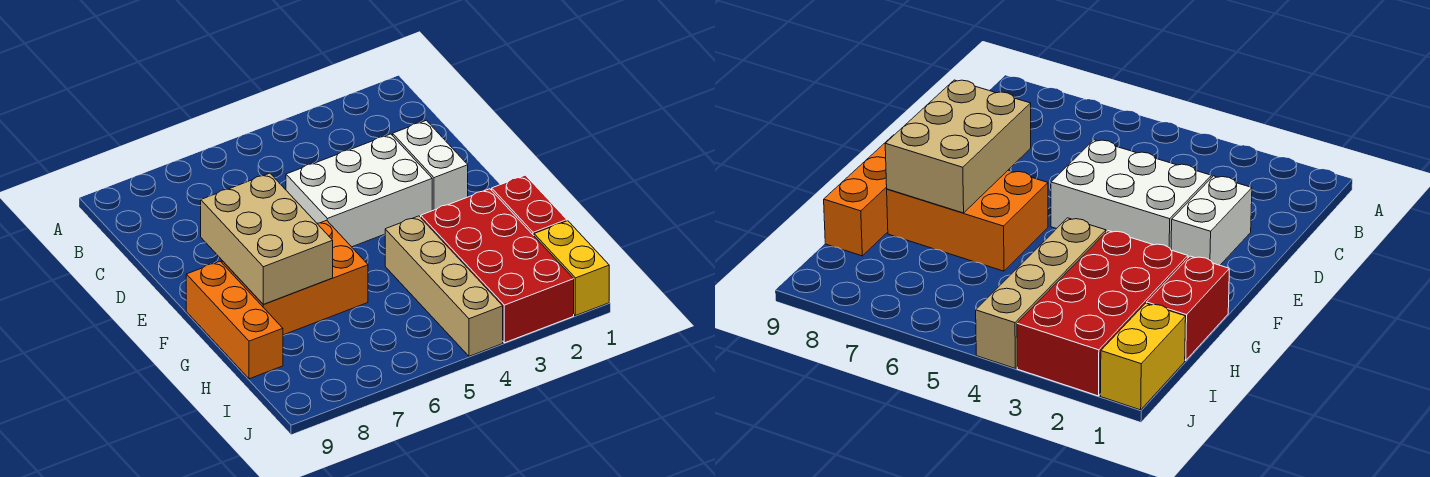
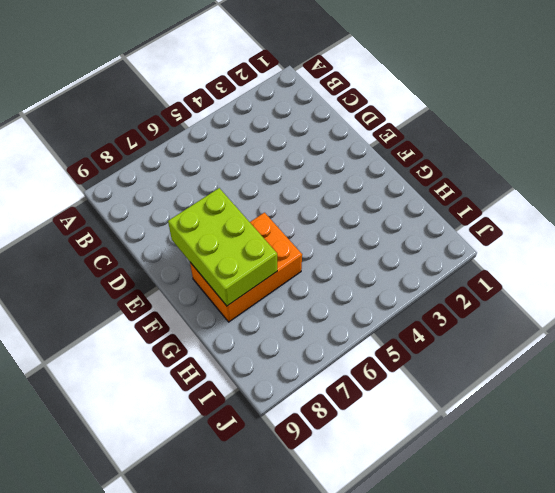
lime 2x3 brick [168,188,277,306] -> tan 2x3 brick [201,173,333,304]
none -> white 1x2 brick [393,120,468,211]
none -> white 2x3 brick [286,134,432,247]

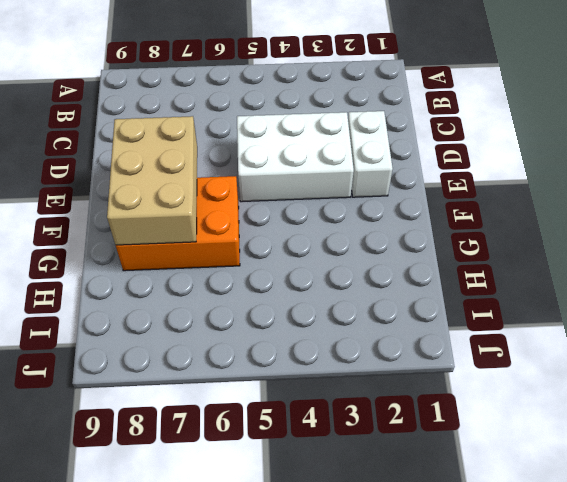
none -> orange 1x3 brick [186,261,283,379]
none -> red 1x2 brick [492,175,567,235]

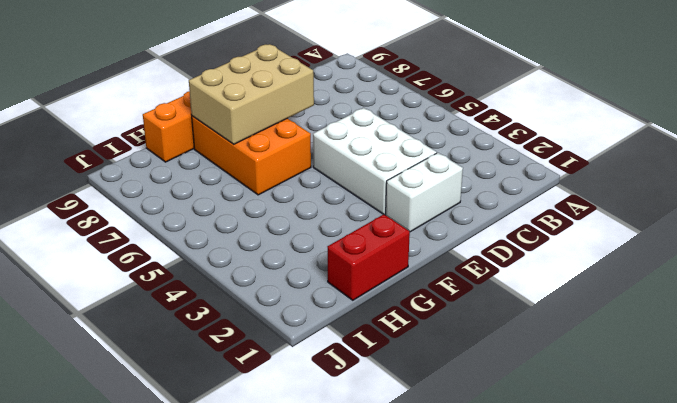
none -> red 2x4 brick [421,189,574,343]
none -> tan 1x4 brick [385,216,503,356]

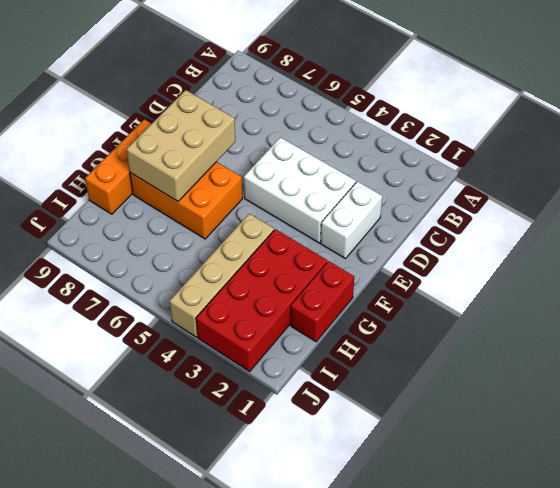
none -> yellow 1x2 brick [534,221,609,316]

